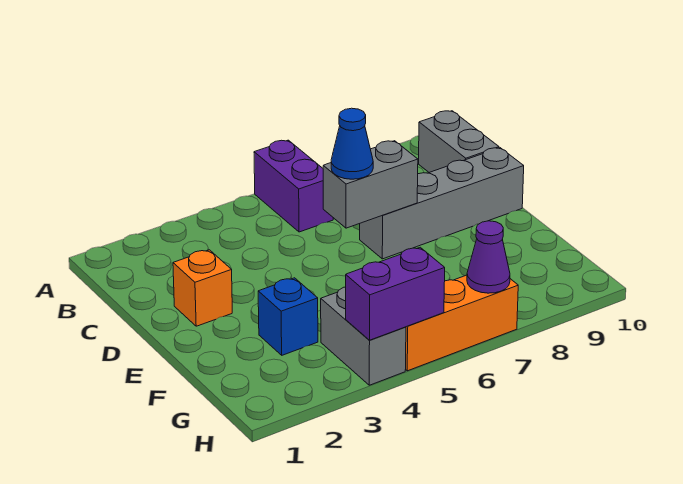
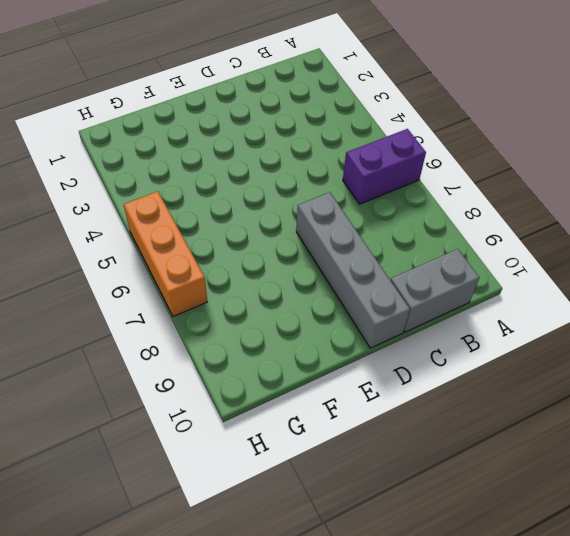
none -> orange 1x1 brick [173,250,232,326]
none -> blue 1x1 brick [258,278,318,355]

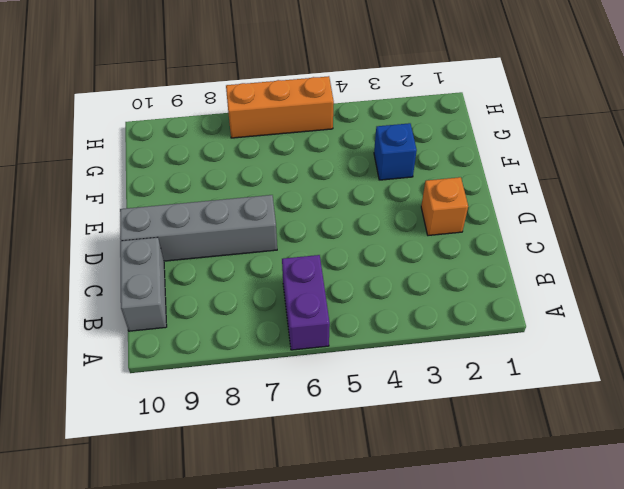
none -> grey 1x2 brick [321,287,406,385]
none -> grey 1x2 brick [323,141,418,228]

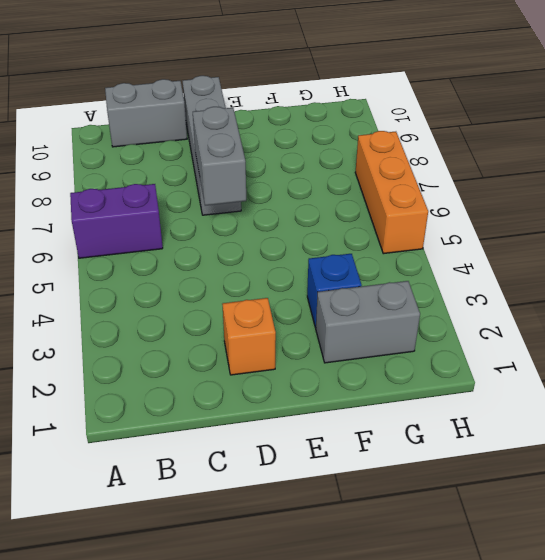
grey 1x2 brick [316,281,420,363] -> grey 1x2 brick moved to [321,287,406,385]
none -> purple 1x2 brick [346,247,445,340]
none -> purple 1x1 cone [467,221,510,293]

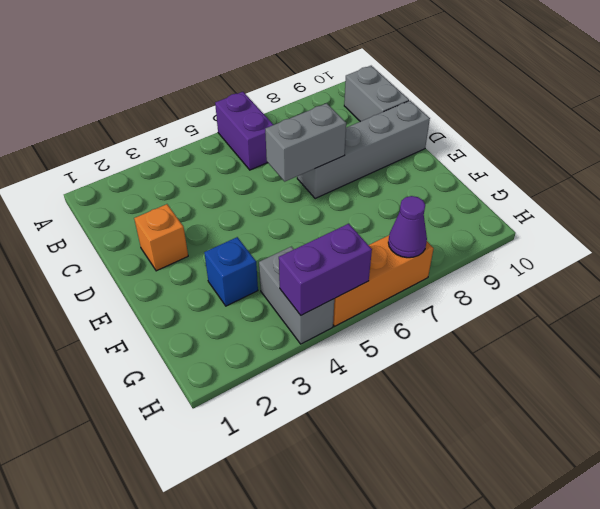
none -> blue 1x1 cone [331,108,373,179]

